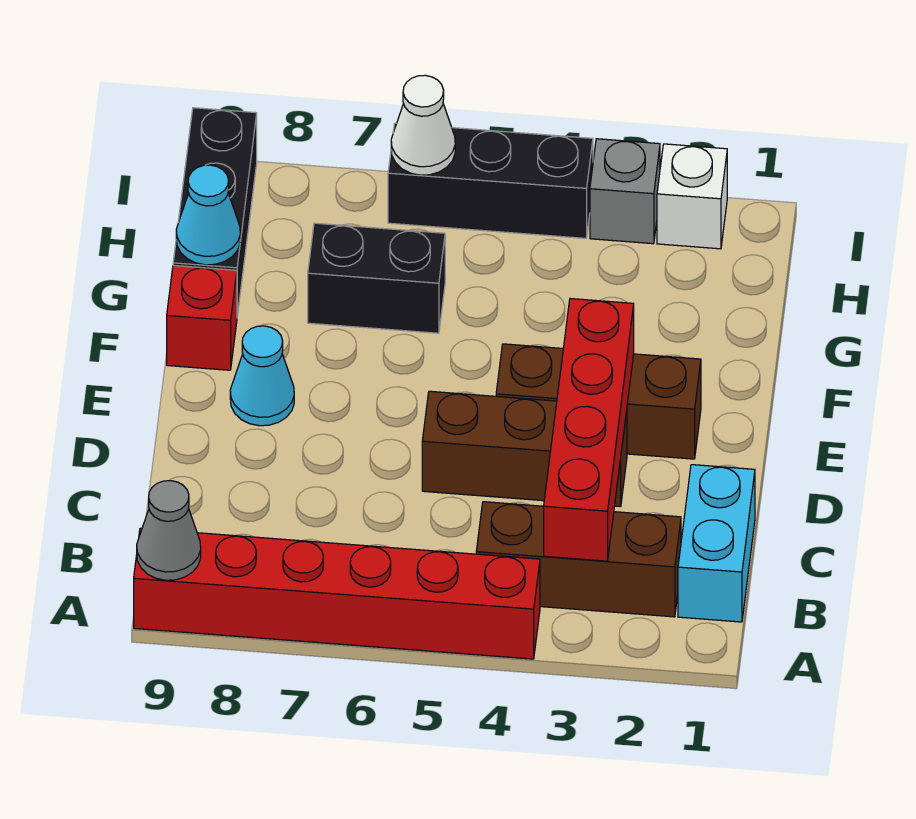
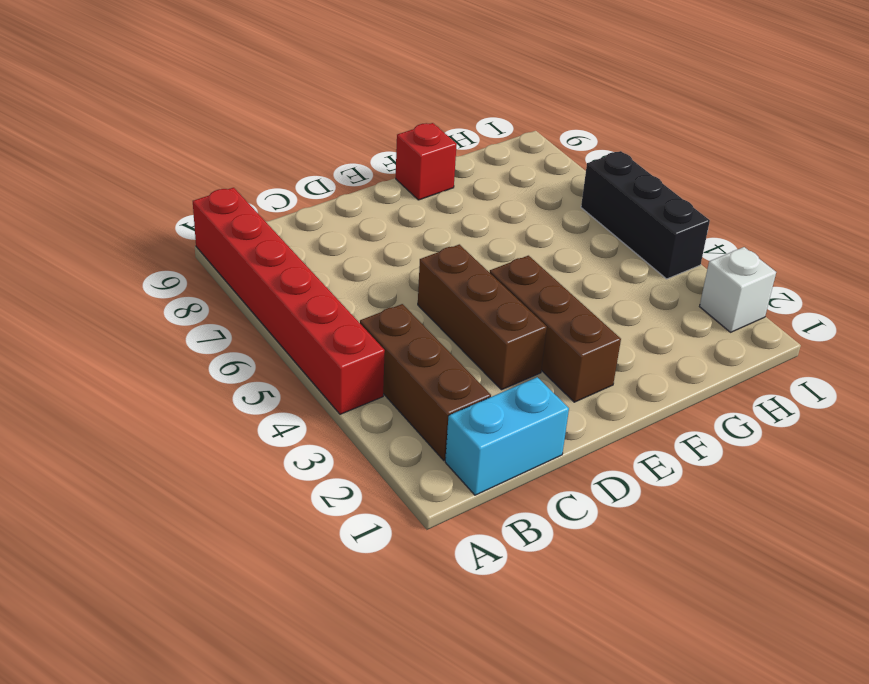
none -> cyan 1x1 cone [230,326,294,426]
none -> black 1x2 brick [308,223,445,333]
none -> black 1x3 brick [173,108,257,315]

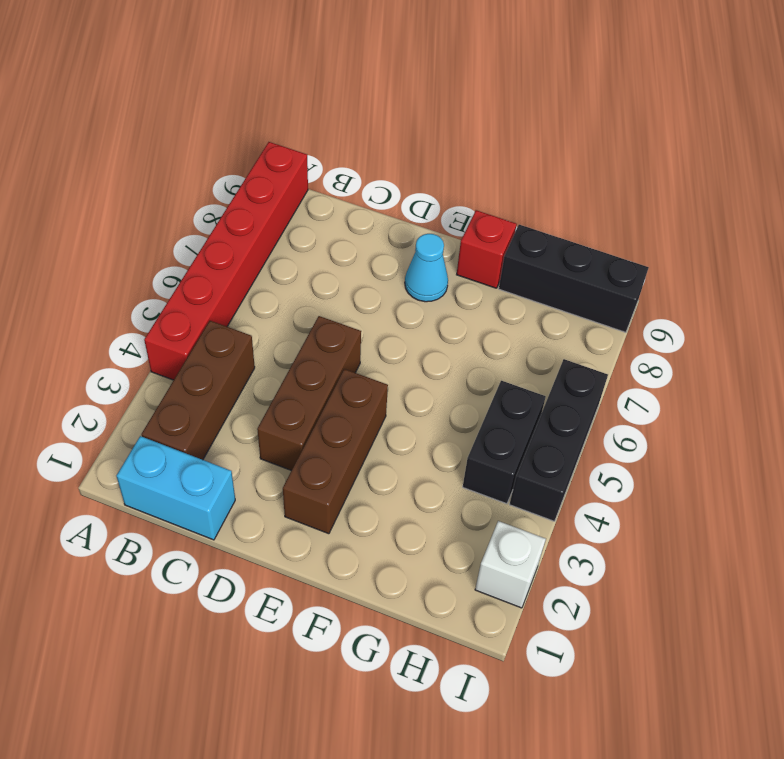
black 1x2 brick [463,381,546,504] -> black 1x2 brick moved to [308,223,445,333]
none -> grey 1x1 brick [590,139,660,244]
none -> grey 1x1 cone [137,481,201,580]
none -> red 1x4 brick [544,299,634,561]

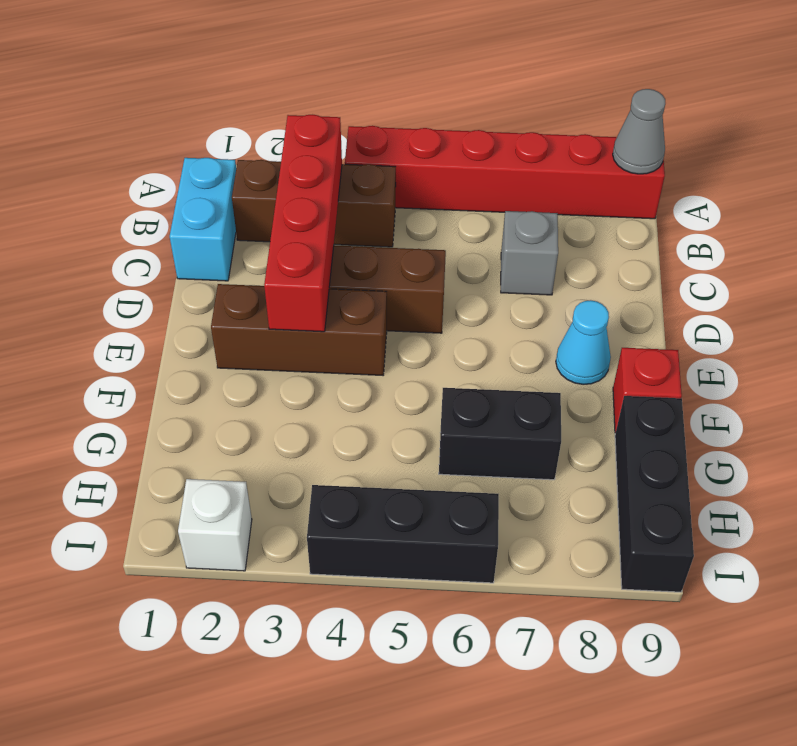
grey 1x1 brick [501,211,558,295] -> grey 1x1 brick moved to [590,139,660,244]
none -> cyan 1x1 cone [176,165,240,265]
none -> white 1x1 cone [391,75,455,175]

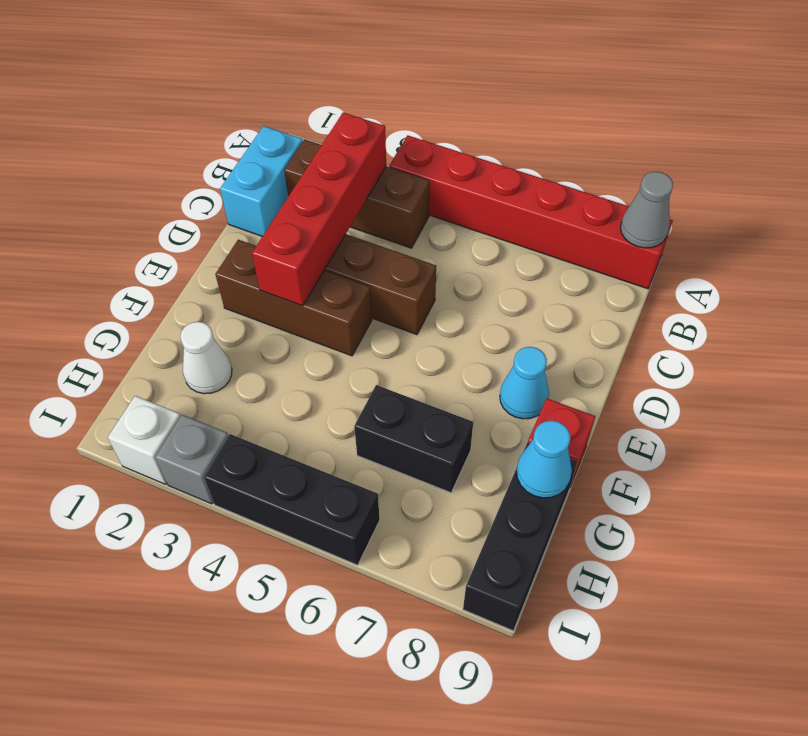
white 1x1 cone [180,322,232,394] -> white 1x1 cone moved to [391,75,455,175]

